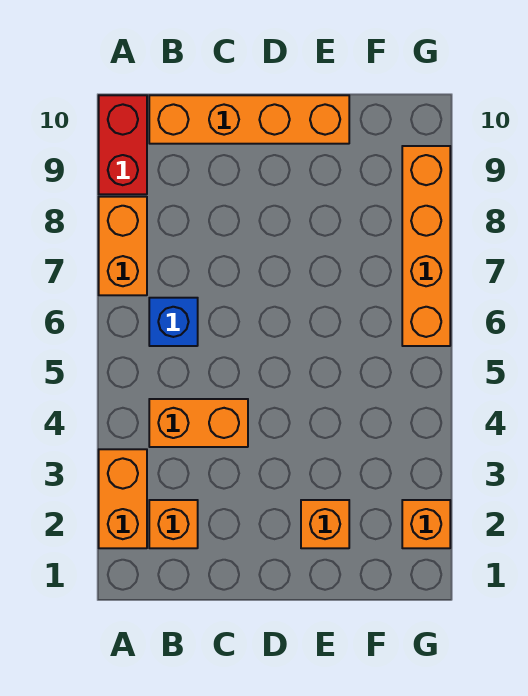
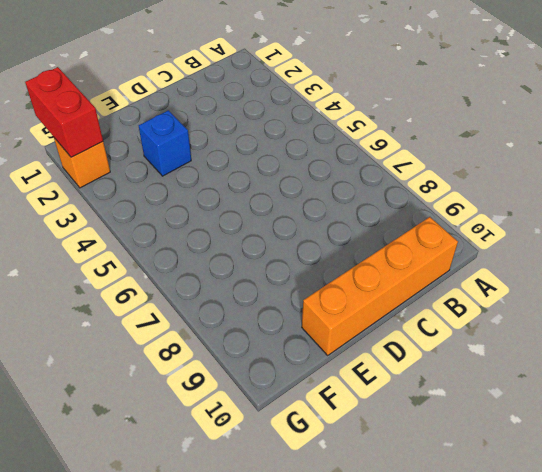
blue 1x1 brick [139,110,191,176] -> blue 1x1 brick moved to [149,298,198,346]
red 1x2 brick [25,67,103,157] -> red 1x2 brick moved to [99,95,147,194]
none -> orange 1x2 brick [99,449,147,548]
none -> orange 1x2 brick [99,197,147,295]

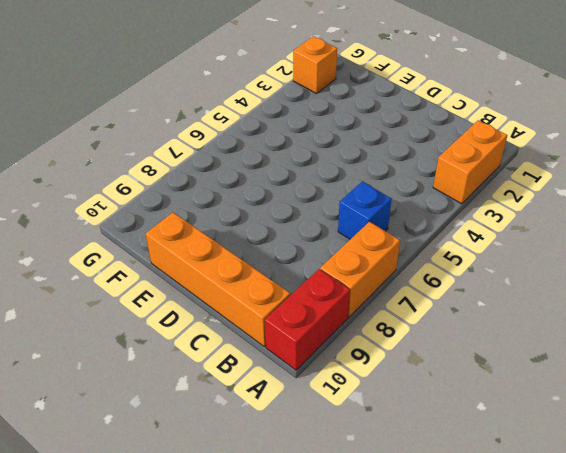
none -> orange 1x1 brick [149,500,198,548]
none -> orange 1x2 brick [149,399,248,447]

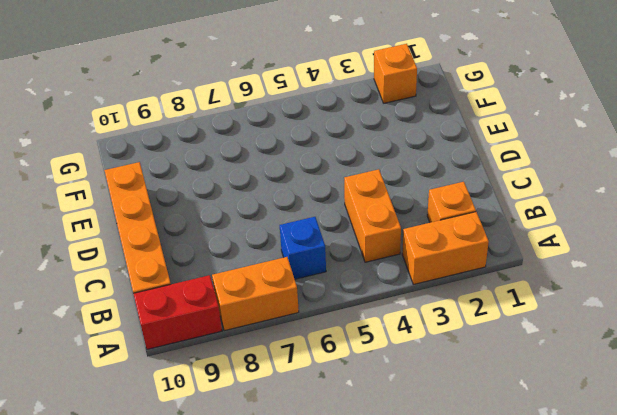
none -> orange 1x1 brick [301,500,349,548]
none -> orange 1x4 brick [402,146,450,346]

